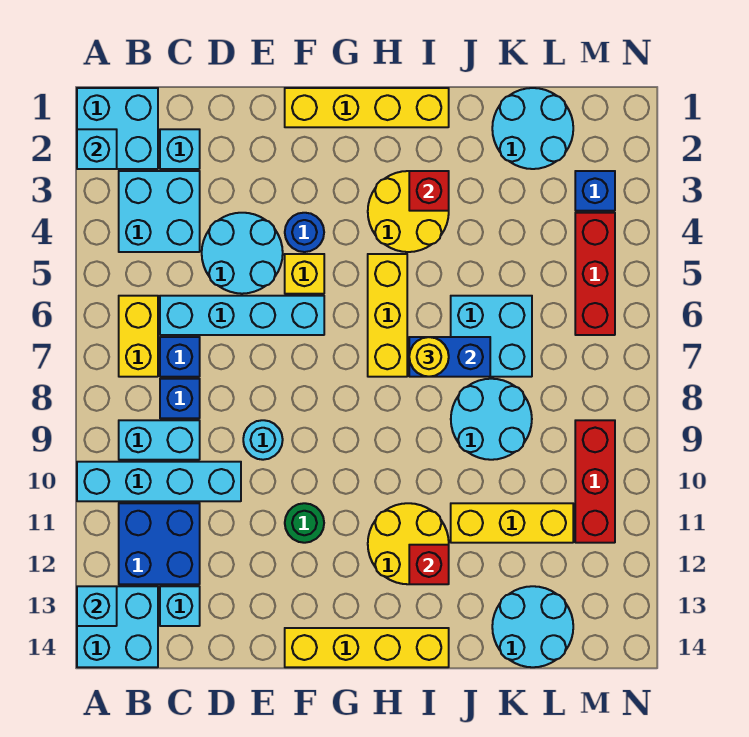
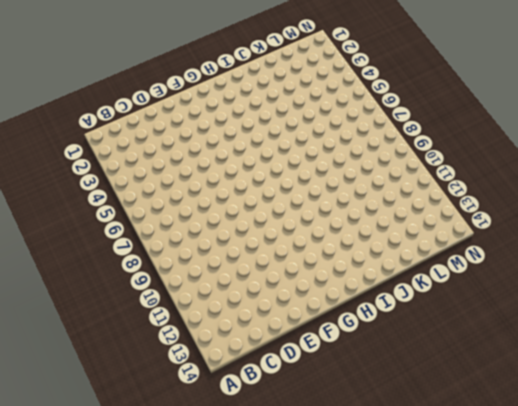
none -> cyan 2x2 brick [77,88,158,169]
none -> cyan 1x4 brick [77,462,241,501]
none -> cyan 2x2 brick [77,586,158,667]
none -> cyan 2x2 brick [119,171,200,252]

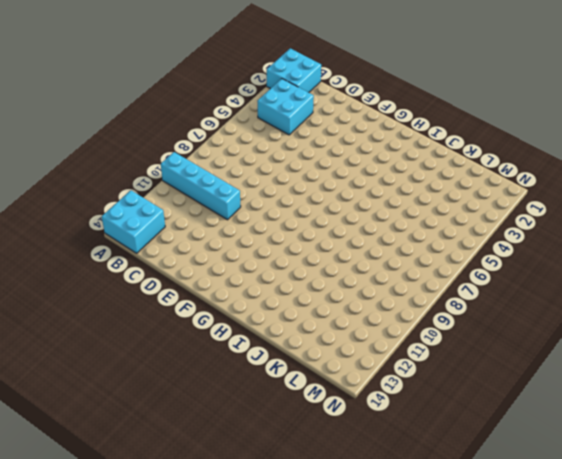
none -> yellow 1x2 brick [119,296,158,377]
none -> cyan 1x2 brick [119,420,200,460]
none -> blue 2x2 brick [119,503,200,584]
none -> cyan 1x1 brick [160,129,200,169]

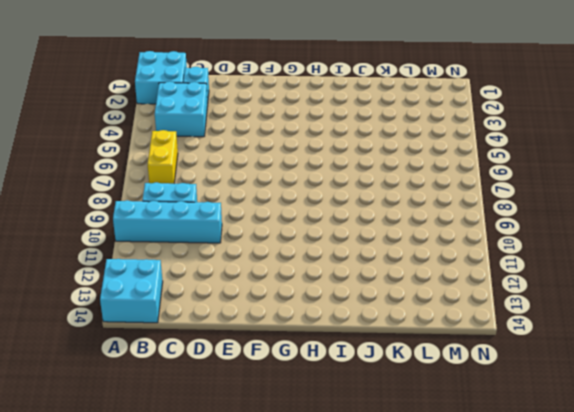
none -> blue 2x2 brick [119,503,200,584]
none -> cyan 1x4 brick [160,296,324,335]
none -> blue 1x1 brick [160,337,200,377]
none -> blue 1x1 brick [160,379,200,418]

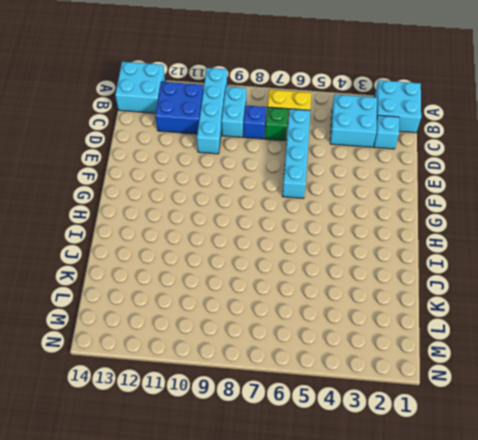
green 1x1 brick [265,107,288,141] -> blue 1x1 brick [160,337,200,377]
none -> cyan 1x1 brick [160,586,200,626]
none -> cyan 2x2 round brick [202,213,283,294]
none -> cyan 1x1 round brick [243,420,283,460]
none -> yellow 1x4 brick [285,88,449,127]

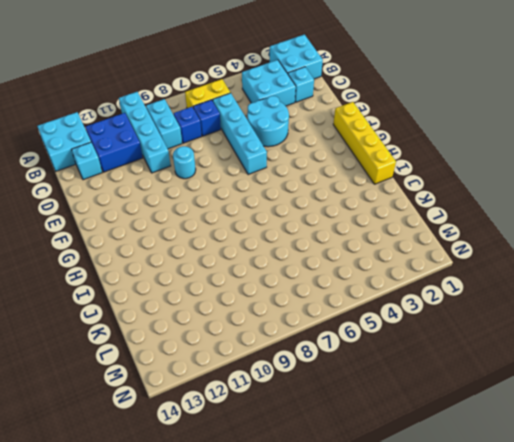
none -> blue 1x1 round brick [285,213,324,252]
none -> yellow 1x1 brick [285,254,324,294]
none -> green 1x1 round brick [285,503,324,543]
none -> yellow 1x4 brick [285,628,449,667]

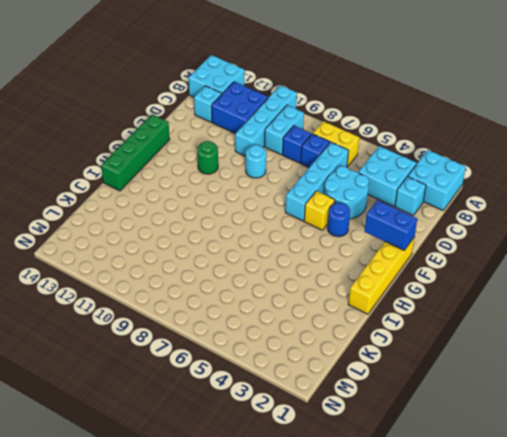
blue 1x2 brick [365,200,417,250] -> blue 1x2 brick turned to [409,337,490,377]
green 1x4 brick [101,114,170,191] -> yellow 1x4 brick [285,628,449,667]
none -> yellow 2x2 round brick [368,171,449,252]
none -> yellow 1x3 brick [368,254,407,377]
none -> yellow 2x2 round brick [368,503,449,584]
none -> cyan 2x2 brick [451,296,532,377]

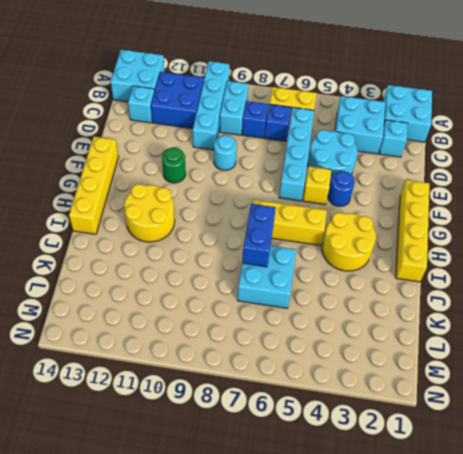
none -> cyan 2x2 round brick [451,379,532,460]
none -> yellow 1x3 brick [451,503,573,543]
none -> cyan 2x2 round brick [492,88,573,169]
none -> cyan 2x2 round brick [492,586,573,667]

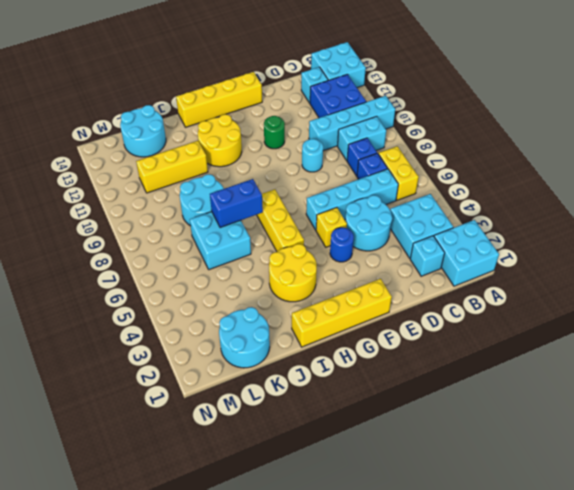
none -> blue 1x1 brick [575,171,615,211]
none -> red 1x3 brick [575,213,615,335]
none -> red 1x3 brick [575,420,615,543]
none -> cyan 1x1 brick [77,129,117,169]

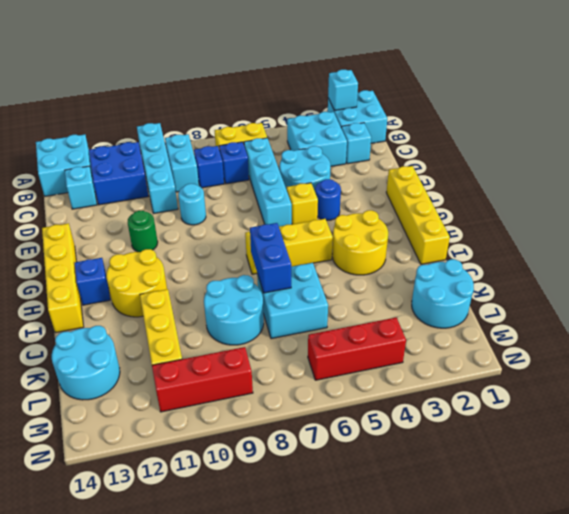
blue 1x1 brick [75,258,110,305] -> blue 1x1 brick moved to [575,171,615,211]
none -> cyan 1x1 brick [77,586,117,626]
none -> red 1x1 brick [409,171,449,211]
none -> red 1x1 brick [409,545,449,584]
none -> yellow 1x1 round brick [409,337,449,377]

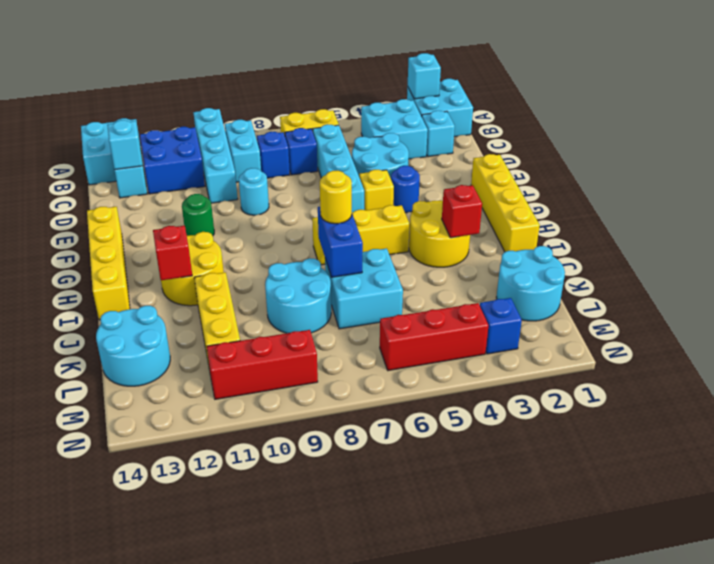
cyan 1x1 brick [107,120,143,170] -> cyan 1x1 brick moved to [77,586,117,626]

